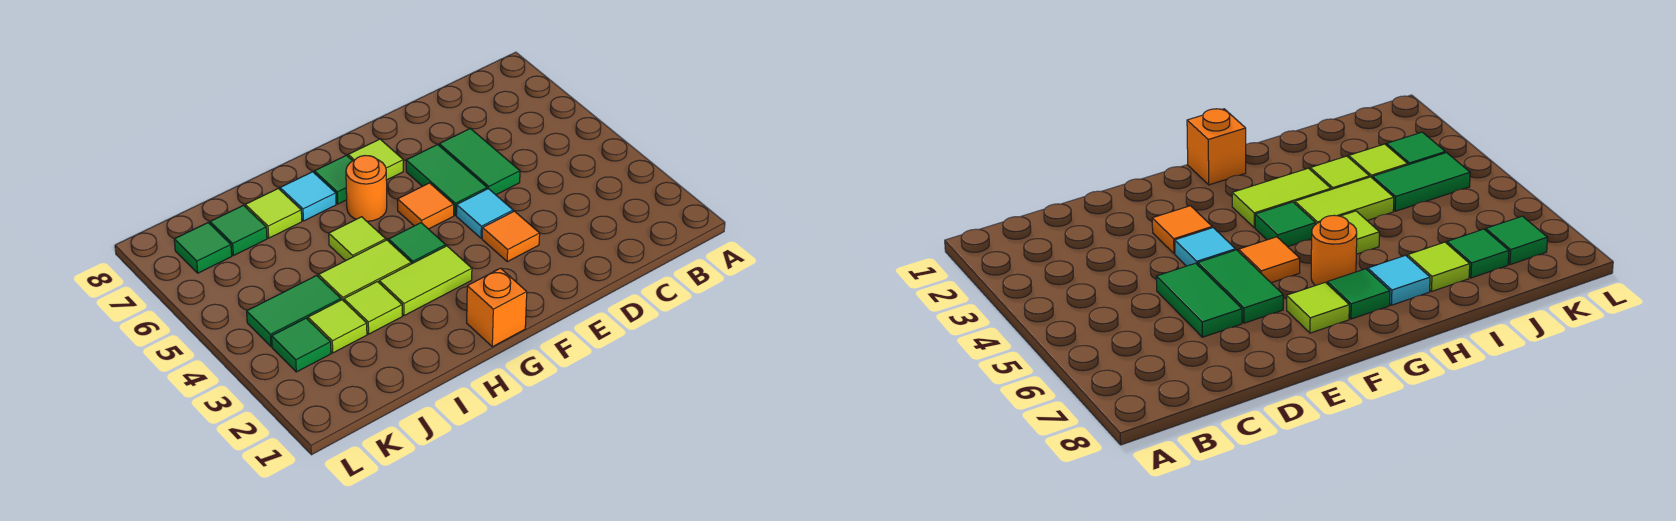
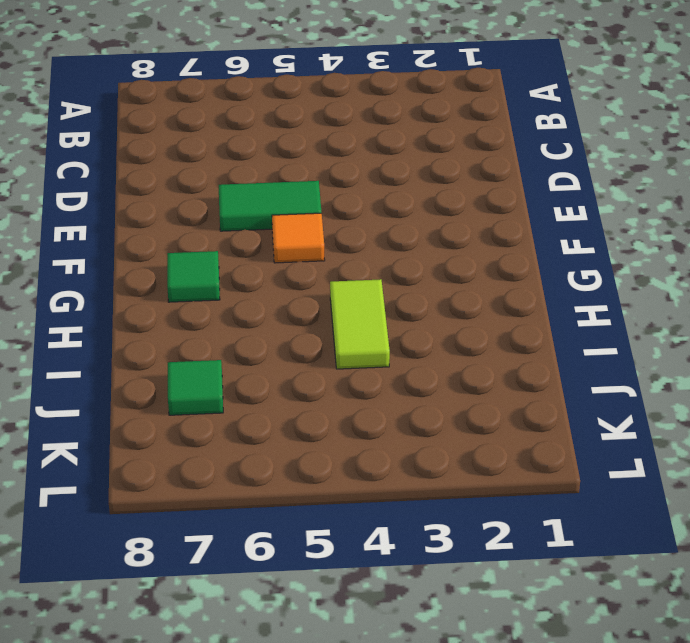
none -> green 1x2 tile [439,128,520,195]
none -> orange 1x1 tile [482,211,540,262]
none -> cyan 1x1 tile [456,189,513,238]

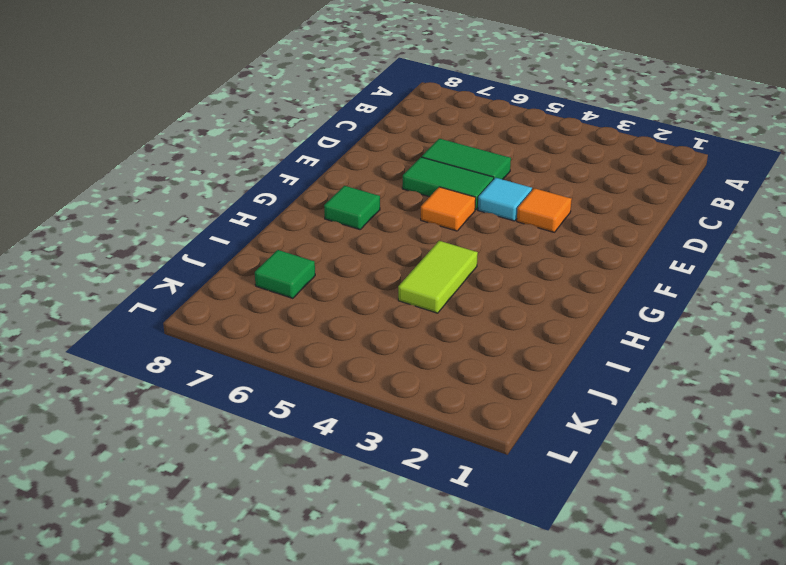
none -> lime 1x1 tile [348,139,403,180]
none -> orange 1x1 brick [467,268,527,347]
none -> lime 1x2 tile [379,246,472,316]

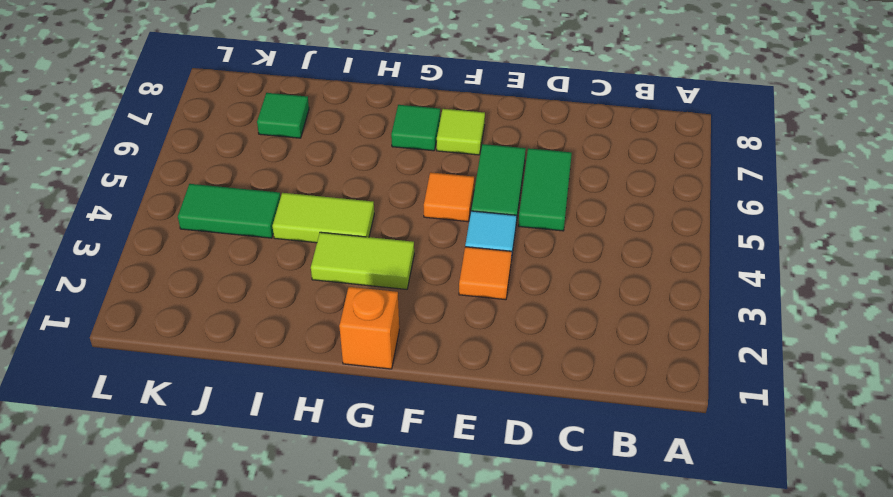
none -> green 1x1 tile [389,223,446,264]
none -> orange 1x1 round brick [346,156,387,221]
none -> lime 1x1 tile [329,217,386,261]

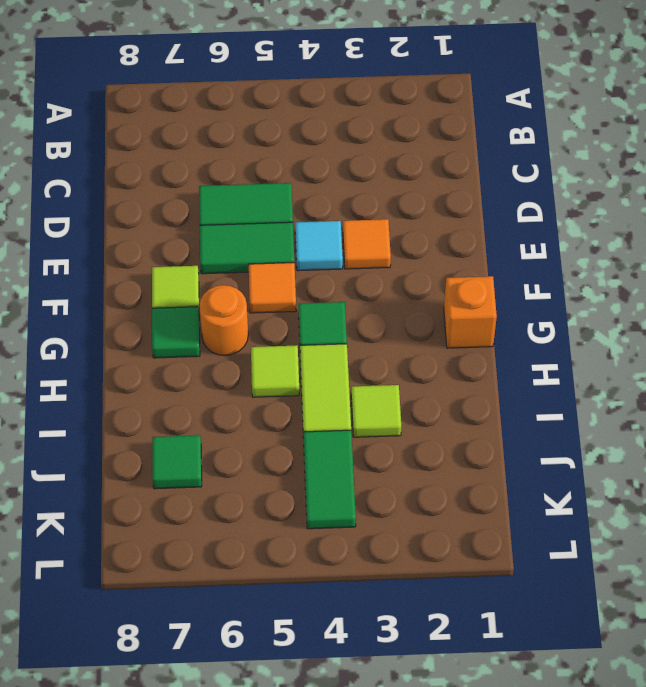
none -> lime 1x2 tile [379,246,472,316]
none -> cyan 1x1 tile [280,172,336,221]
none -> lime 1x1 tile [245,188,302,238]

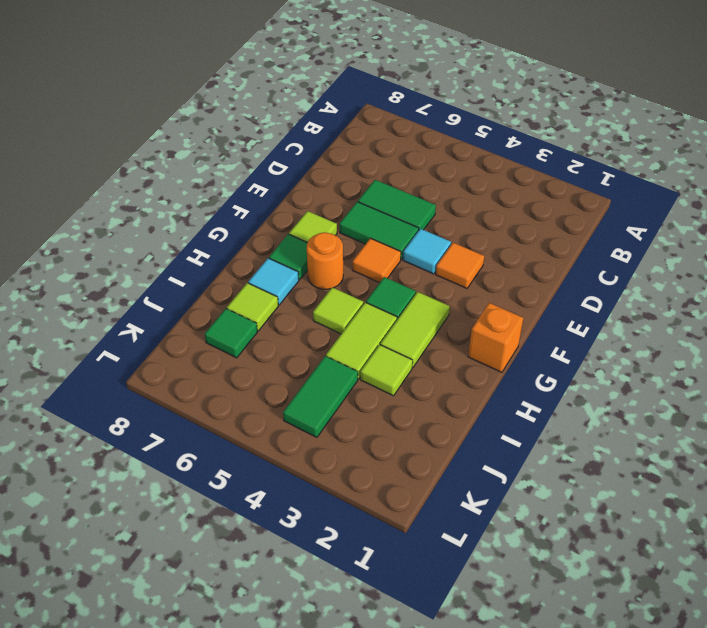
none -> lime 1x1 tile [308,300,367,353]
none -> green 1x1 tile [272,318,331,372]
none -> green 1x1 tile [174,223,232,273]

